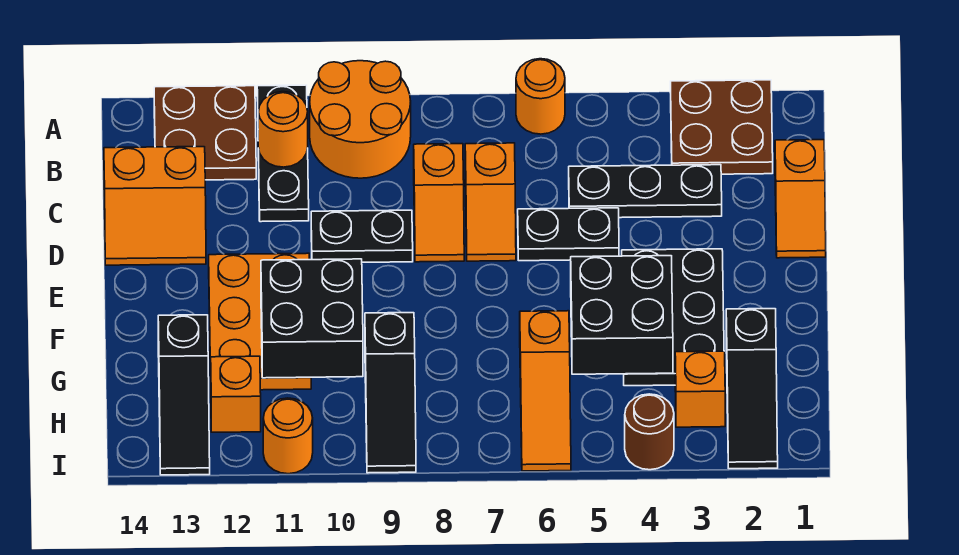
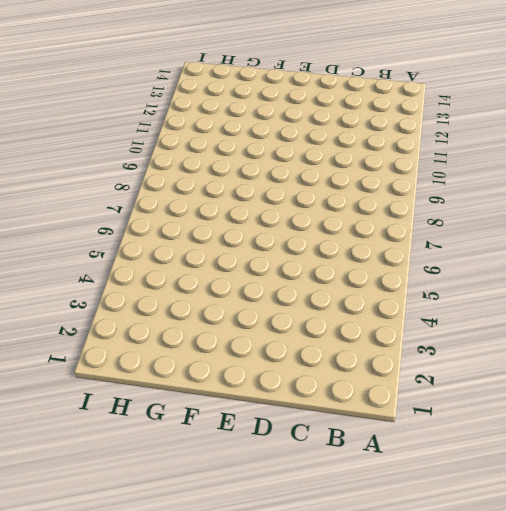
none -> brown 2x2 plate [670,80,773,174]
none -> orange 1x1 round brick [516,59,565,134]
none -> orange 2x2 round brick [310,61,411,178]

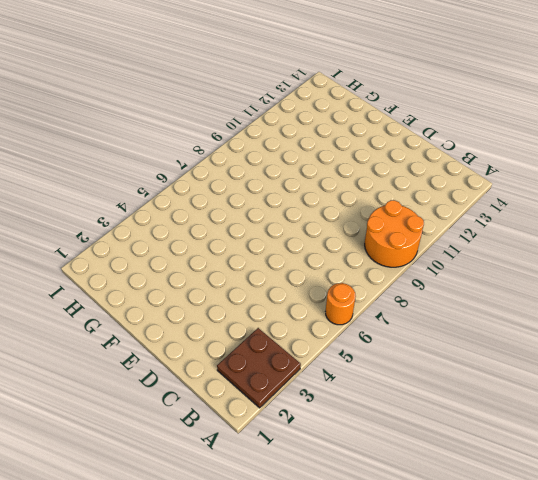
none -> black 1x3 plate [257,85,309,222]
none -> brown 2x2 plate [154,86,256,180]
none -> orange 1x2 slope [775,140,826,258]

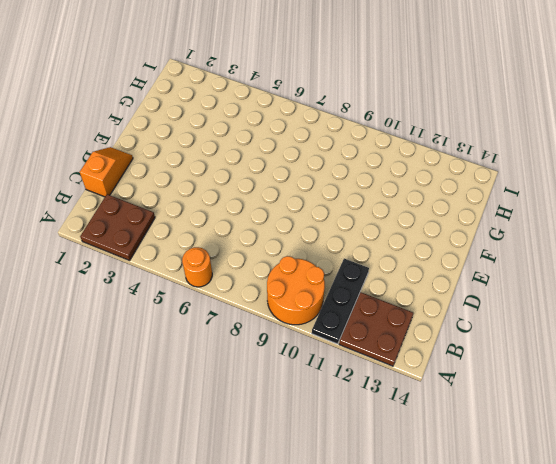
none -> black 1x3 plate [569,165,722,218]
none -> orange 1x2 slope [465,143,516,261]
none -> orange 1x2 slope [414,144,464,262]

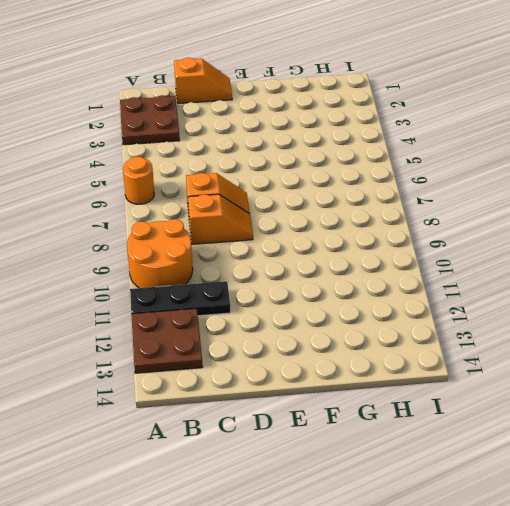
none -> black 1x3 plate [569,165,722,218]
none -> orange 2x2 slope [104,147,206,265]
none -> black 1x2 plate [518,208,619,261]

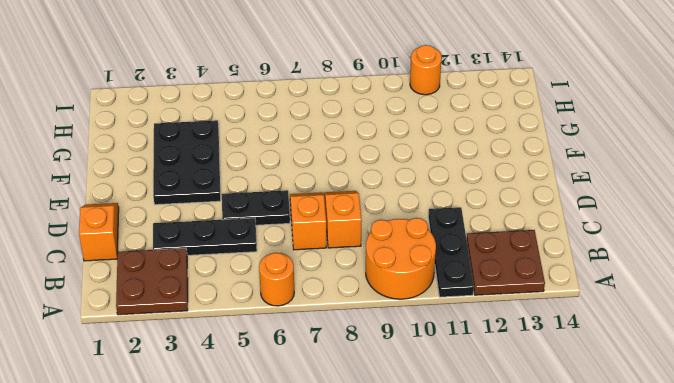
none -> orange 2x2 slope [104,147,206,265]
none -> black 1x2 plate [311,210,413,262]
none -> orange 2x3 plate [209,253,311,390]

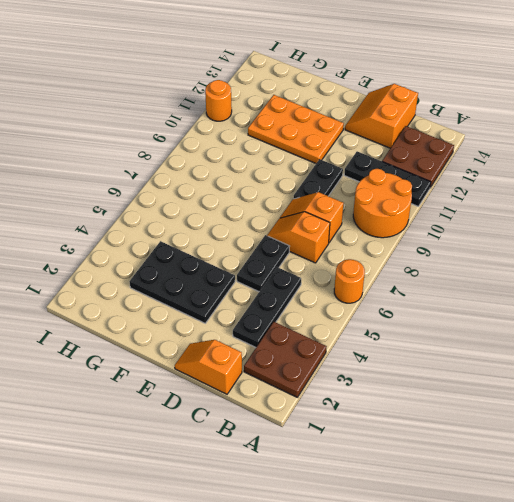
none -> black 1x3 slope [726,309,778,469]
none -> orange 1x3 slope [520,311,571,471]
none -> black 1x3 slope [365,313,416,473]

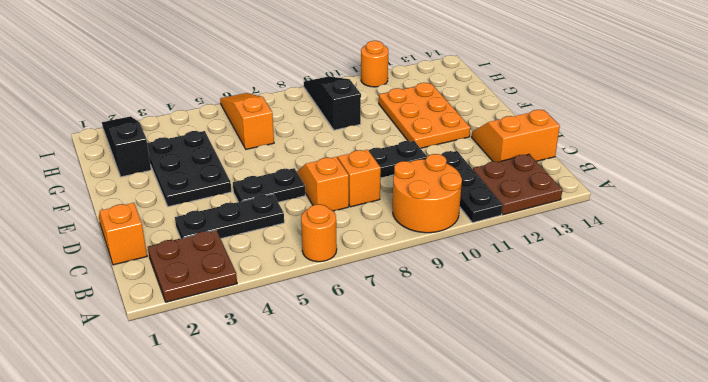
none -> black 1x3 slope [158,315,210,475]
none -> orange 1x1 brick [675,351,725,427]
none -> orange 1x1 brick [211,356,261,432]

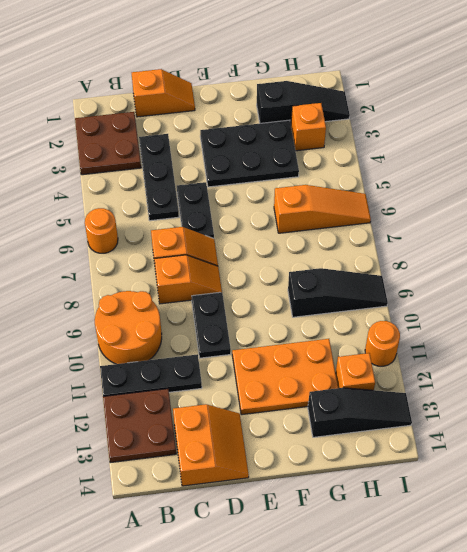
none -> brown 1x1 round brick [625,394,674,470]
none -> orange 1x1 round brick [258,92,308,167]
none -> black 2x2 brick [571,256,673,374]

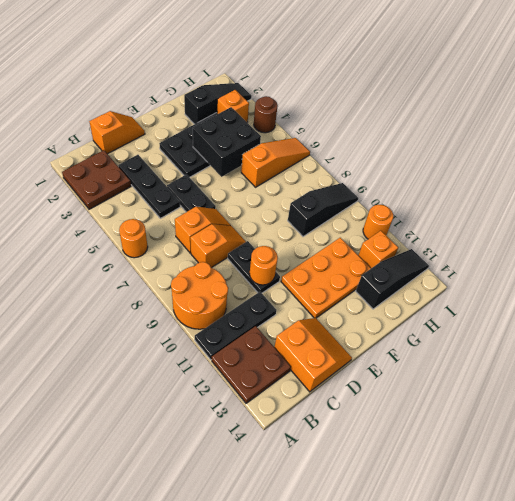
orange 1x1 round brick [250,246,278,285] -> orange 1x1 round brick moved to [258,92,308,167]
none -> black 2x2 brick [261,259,363,378]

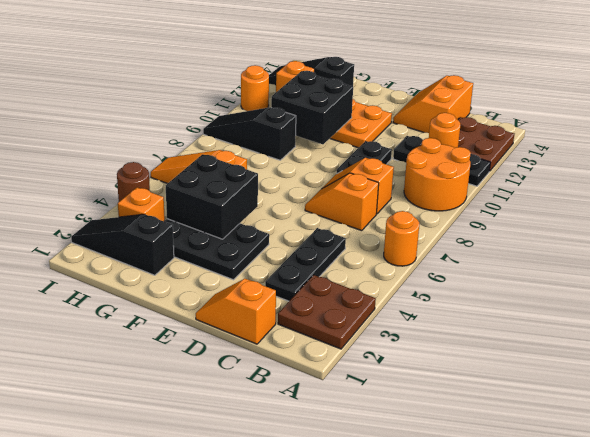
none -> black 1x2 plate [518,208,619,261]

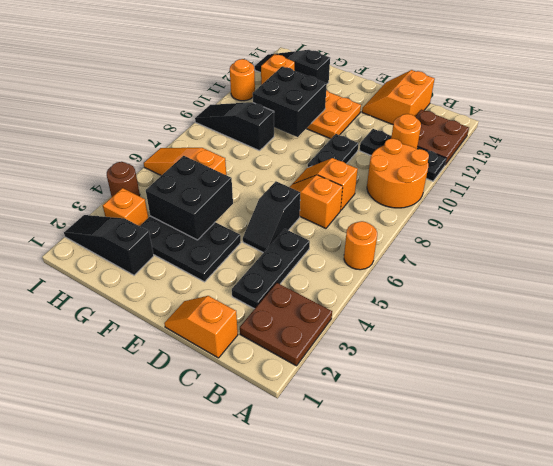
black 1x2 slope [243,181,300,253] -> black 1x2 plate [518,208,619,261]

